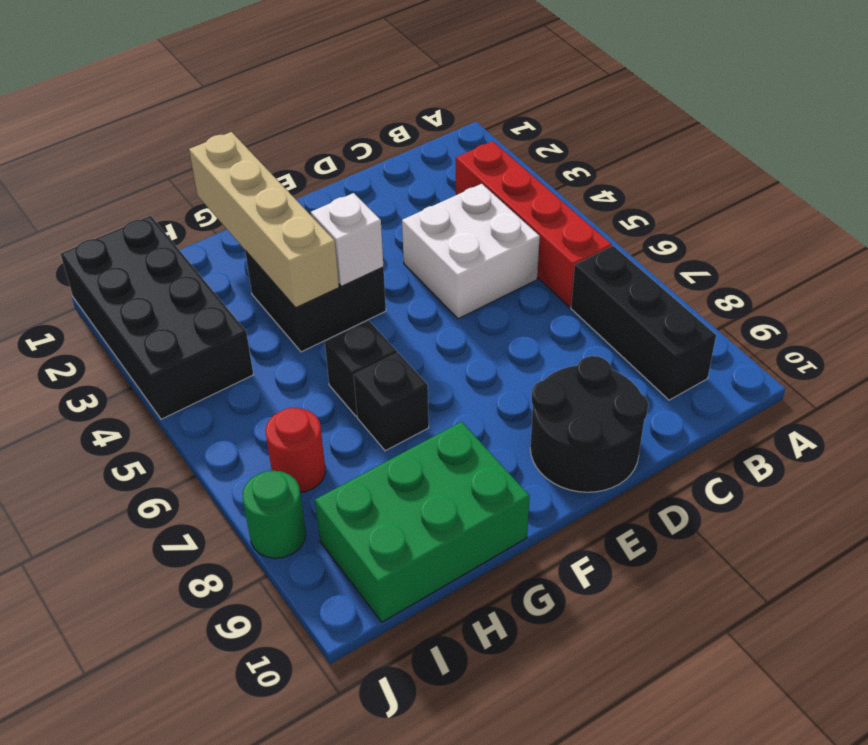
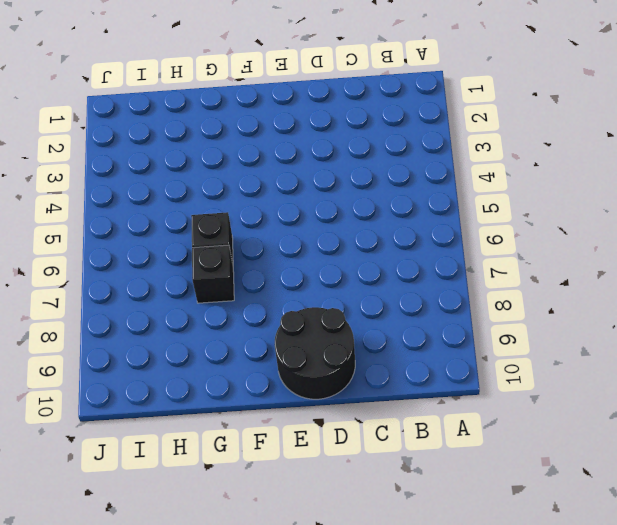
none -> red 1x4 brick [456,141,612,307]
none -> black 1x3 brick [571,246,716,400]
none -> white 2x2 brick [402,184,540,319]

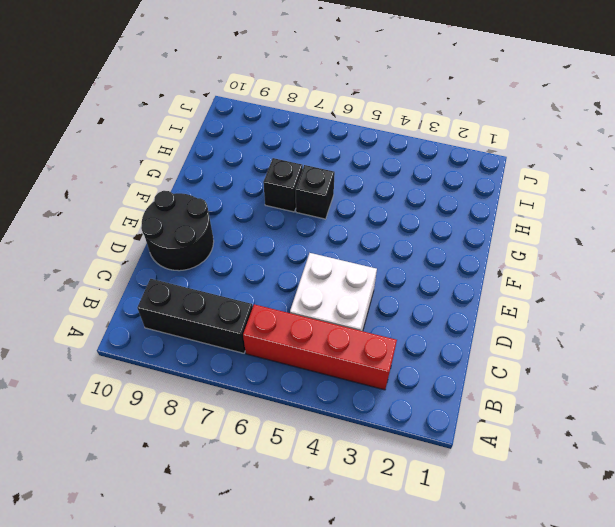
none -> black 2x2 brick [245,251,386,352]
none -> green 2x3 brick [315,422,530,622]
none -> black 2x4 brick [61,216,253,419]

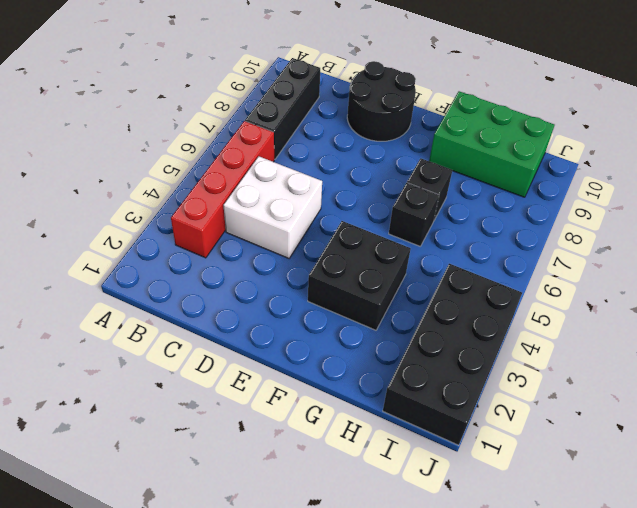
none -> red 1x1 round brick [266,408,326,493]
none -> green 1x1 round brick [243,471,306,558]
none -> white 1x1 brick [311,193,383,287]

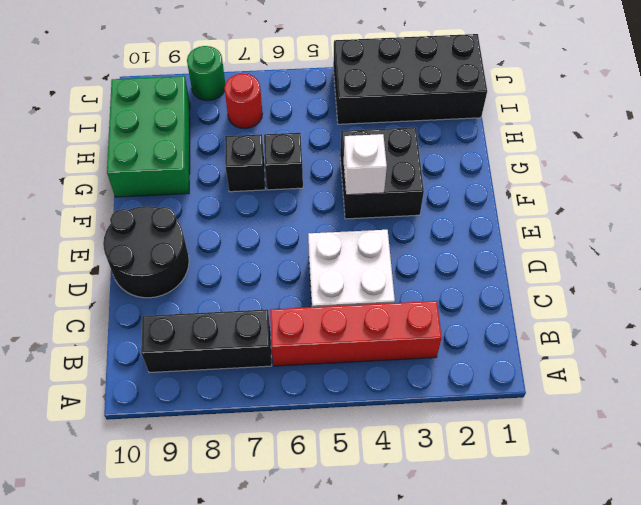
none -> tan 1x4 brick [189,132,339,308]

